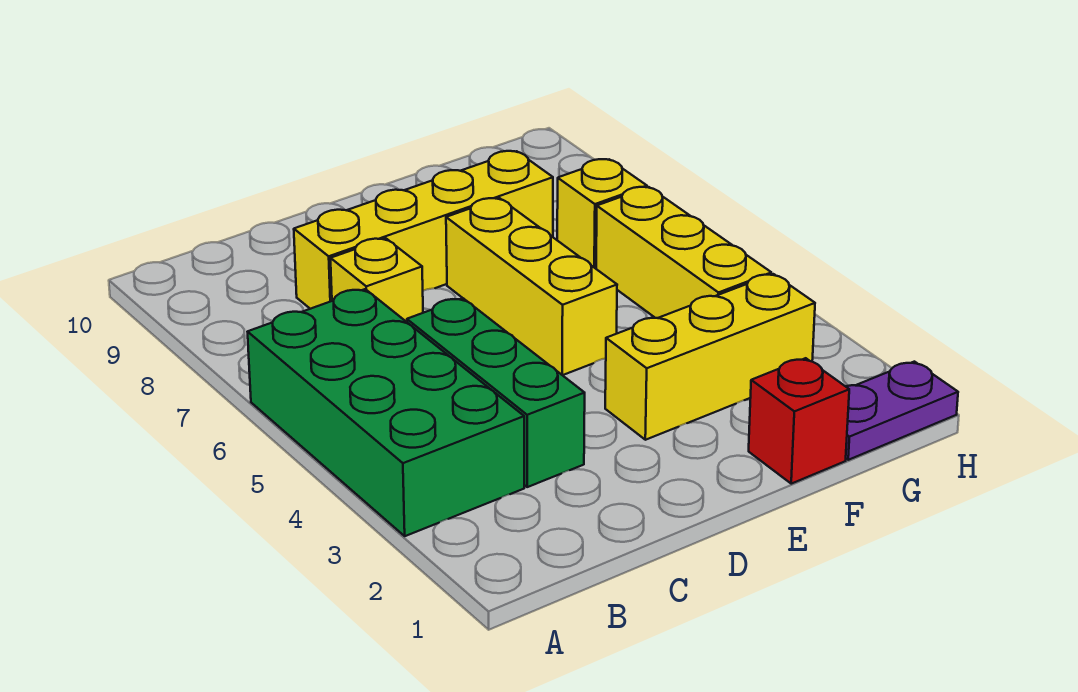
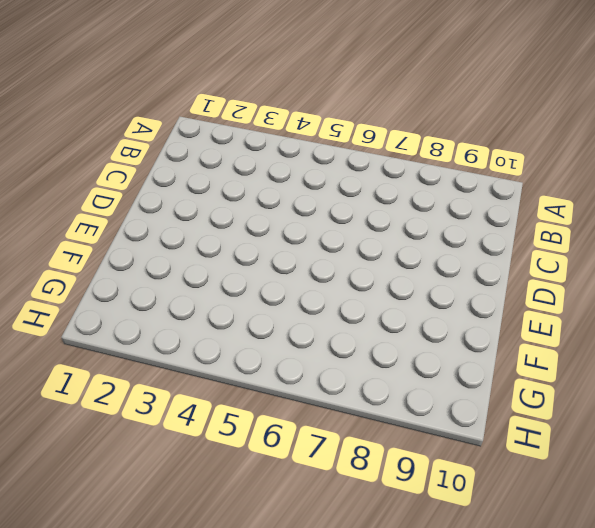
none -> green 2x4 brick [248,289,524,536]
none -> green 1x3 brick [407,298,585,487]

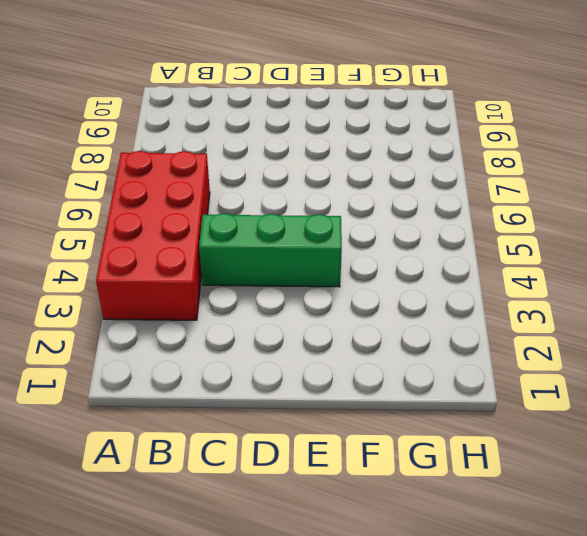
red 2x4 brick [96,151,210,320] -> green 2x4 brick [248,289,524,536]
green 1x3 brick [199,213,342,287] -> green 1x3 brick turned to [407,298,585,487]
none -> yellow 1x1 brick [331,238,423,322]
none -> yellow 1x4 brick [294,151,553,309]

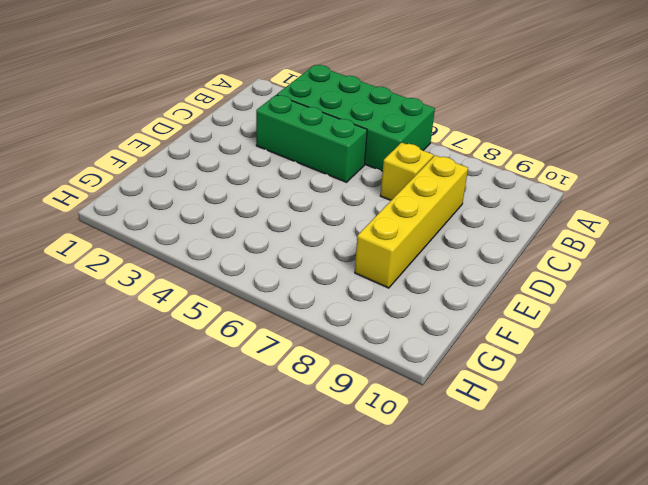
none -> yellow 1x3 brick [605,274,815,440]
none -> yellow 1x3 brick [446,198,617,375]

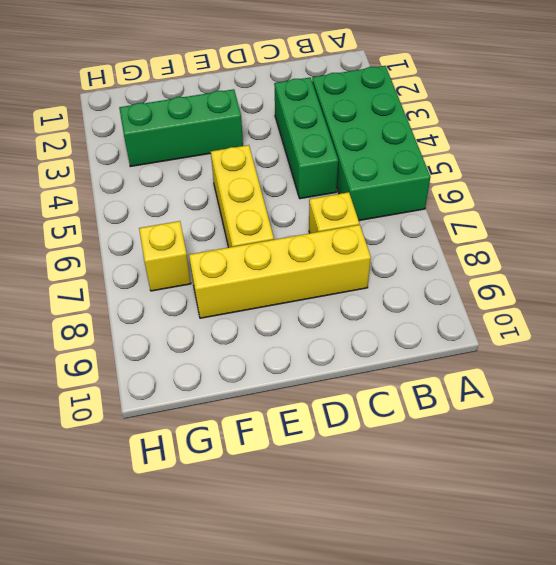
green 1x3 brick [119,89,243,167] -> yellow 1x3 brick [605,274,815,440]
none -> red 1x1 brick [749,358,849,484]
none -> purple 1x2 plate [846,362,958,460]

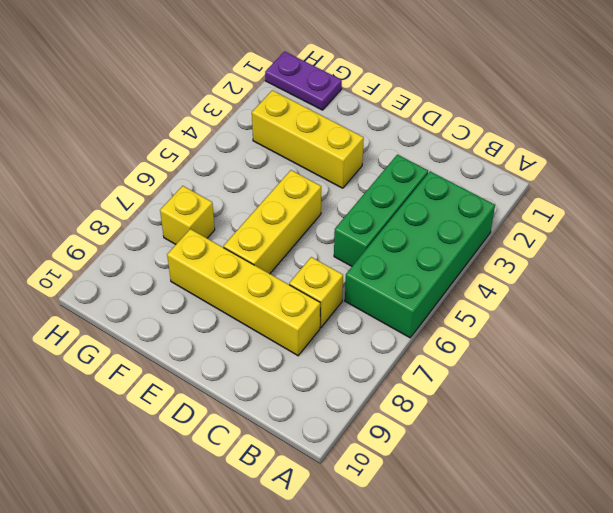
none -> red 1x1 brick [749,358,849,484]
none -> yellow 1x3 brick [596,187,771,318]

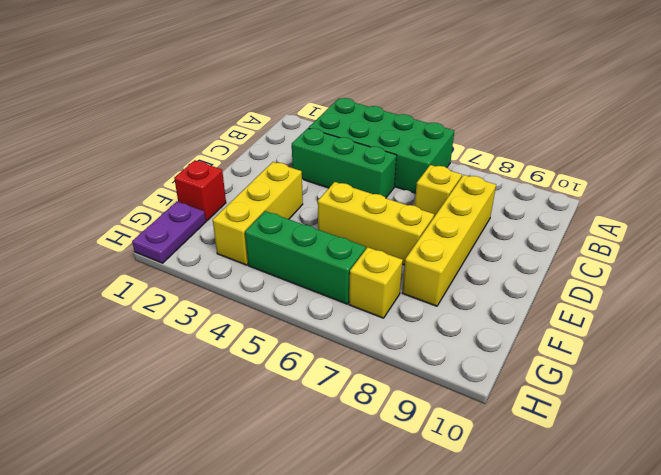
green 1x3 brick [245,211,366,304] -> yellow 1x3 brick [596,187,771,318]

